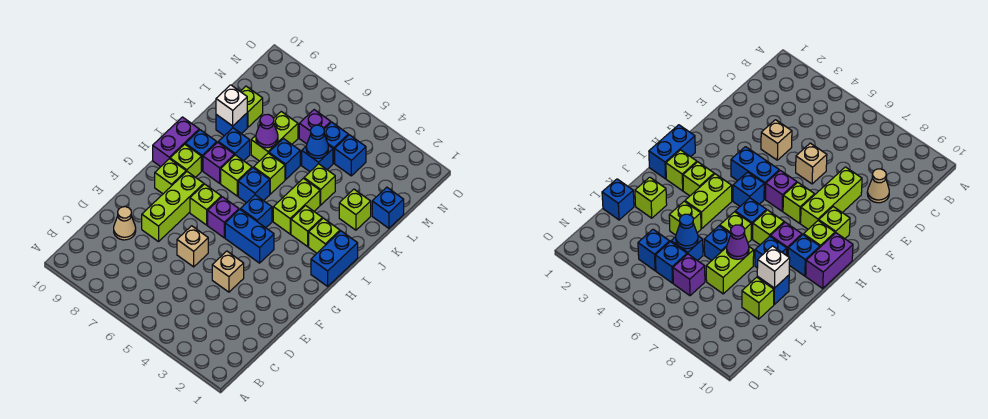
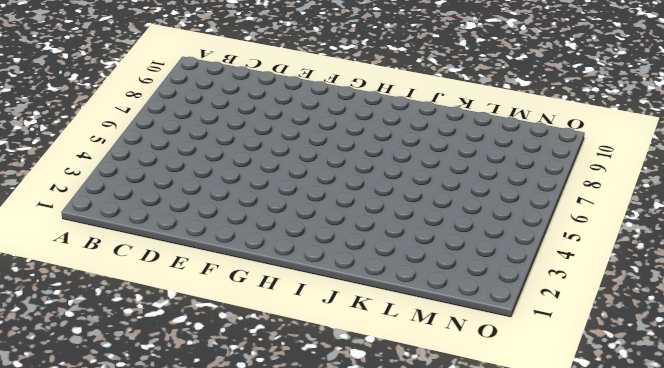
none -> tan 1x1 cone [114,207,136,240]
none -> tan 1x1 brick [212,251,244,292]
none -> tan 1x1 brick [177,226,208,267]
none -> lime 1x3 brick [142,172,204,242]

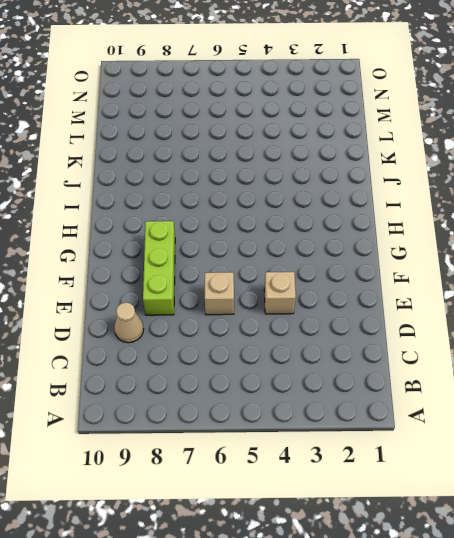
none -> blue 1x2 brick [225,209,274,263]
none -> purple 1x1 brick [208,197,239,238]
none -> lime 1x1 brick [190,184,221,225]
none -> lime 1x1 brick [155,159,186,194]

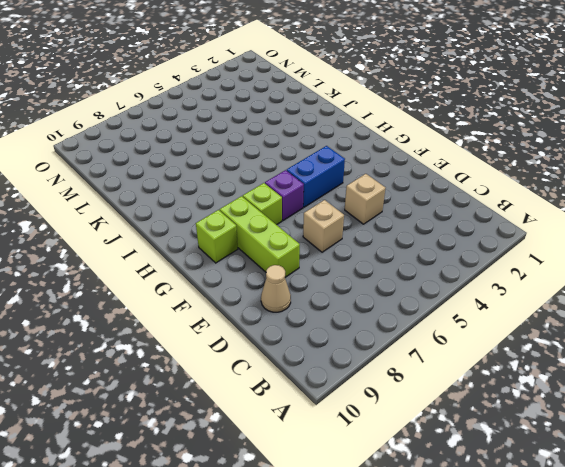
none -> blue 1x2 brick [311,231,358,286]
none -> blue 1x1 brick [241,195,272,228]
none -> lime 1x1 brick [170,144,201,177]
none -> purple 1x2 brick [153,117,199,167]

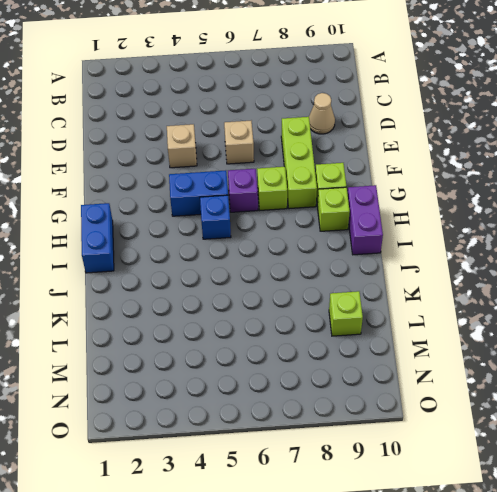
none -> lime 1x1 brick [309,218,340,253]
none -> lime 1x1 brick [291,206,322,247]
none -> lime 1x2 brick [273,178,320,234]
none -> blue 1x1 brick [238,168,270,203]

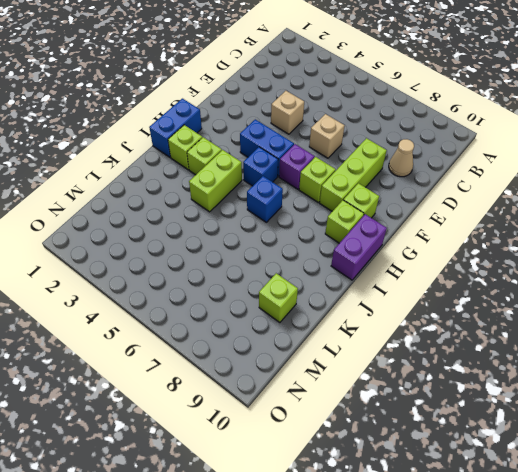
none -> lime 1x1 brick [221,155,252,196]
none -> purple 1x1 brick [203,142,234,183]
none -> blue 1x1 brick [185,130,217,171]
none -> lime 1x1 brick [254,153,285,194]

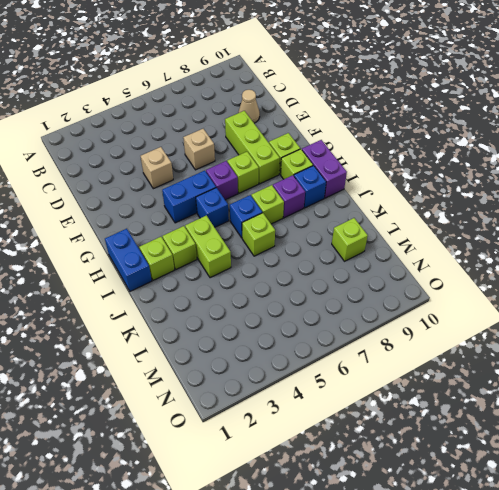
none -> blue 1x1 brick [218,128,250,161]
none -> lime 1x1 brick [339,189,371,230]
none -> lime 1x1 brick [304,164,335,205]
none -> blue 1x1 brick [269,139,300,180]

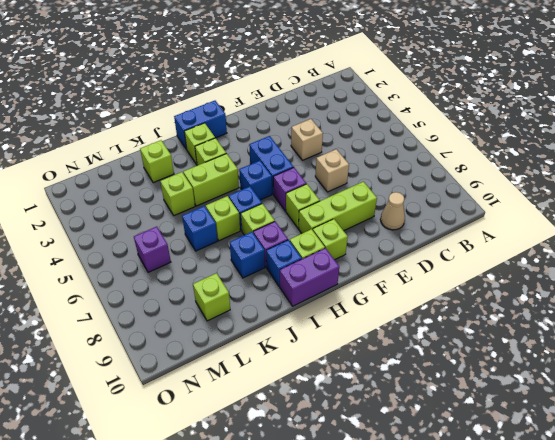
none -> lime 1x2 brick [251,112,298,161]
none -> blue 1x1 brick [216,113,247,136]
none -> blue 1x1 brick [372,187,404,228]
none -> blue 1x1 brick [302,145,333,172]

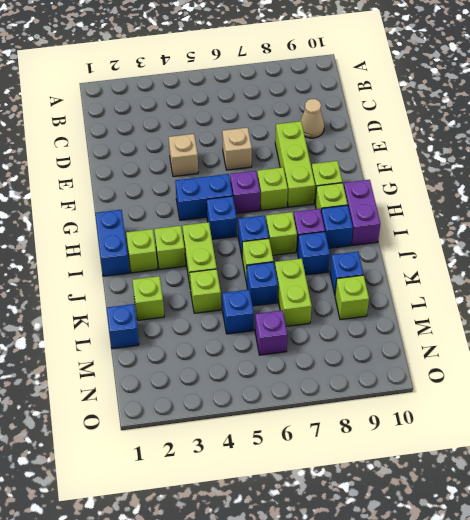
none -> blue 1x1 brick [335,135,366,176]
none -> blue 1x1 brick [324,122,348,163]
none -> purple 1x1 cone [256,115,278,148]
none -> white 1x1 brick [216,85,247,126]

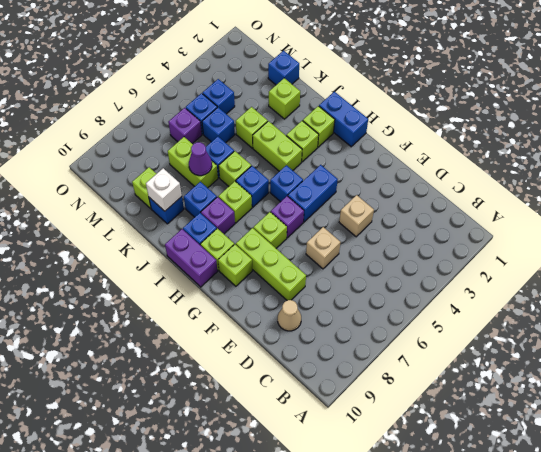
none -> blue 1x1 cone [306,125,328,158]

